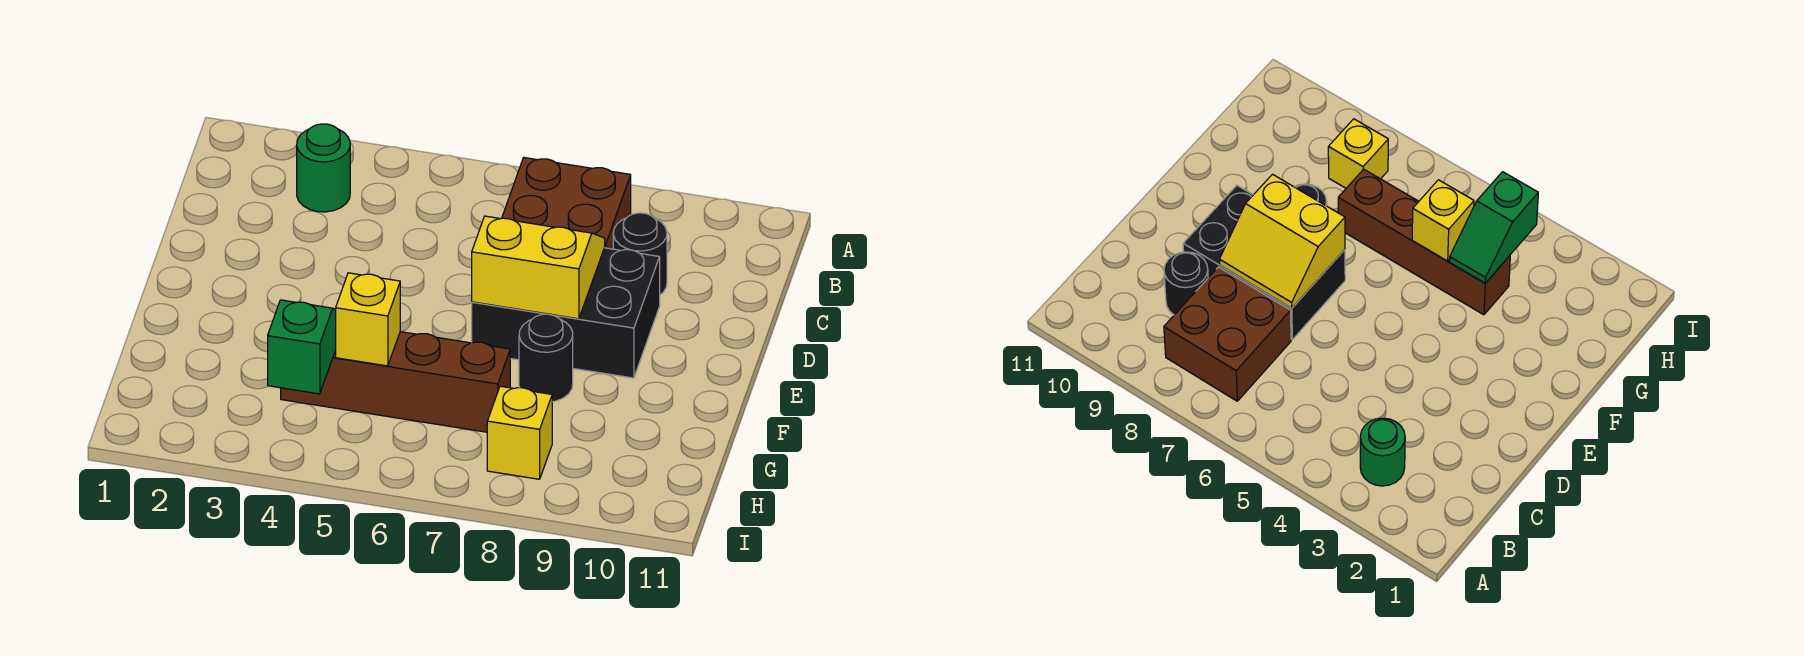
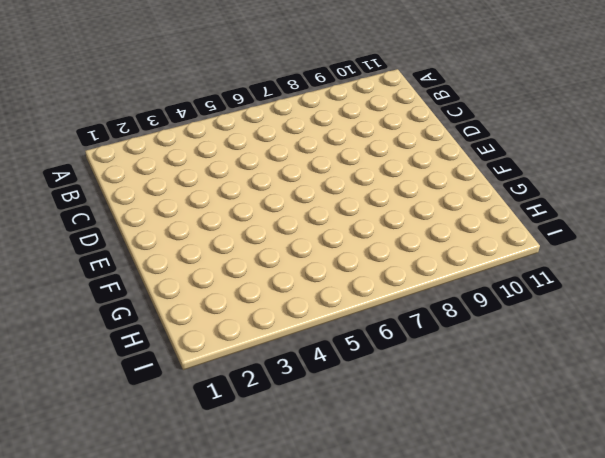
none -> green 1x1 round brick [297,124,350,212]
none -> brown 2x2 brick [502,158,631,249]

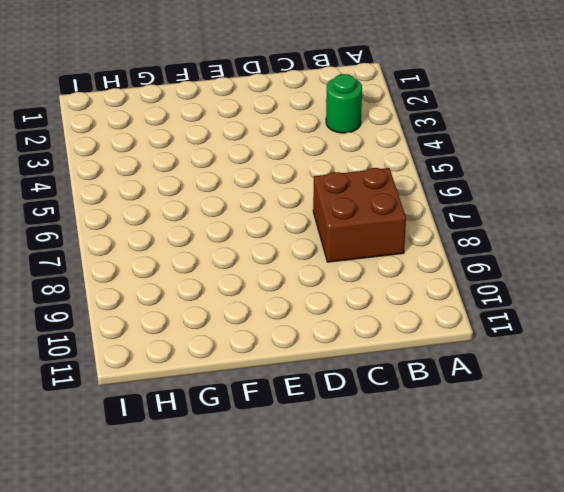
none -> black 1x1 round brick [613,213,667,295]
none -> black 2x3 brick [472,248,660,378]

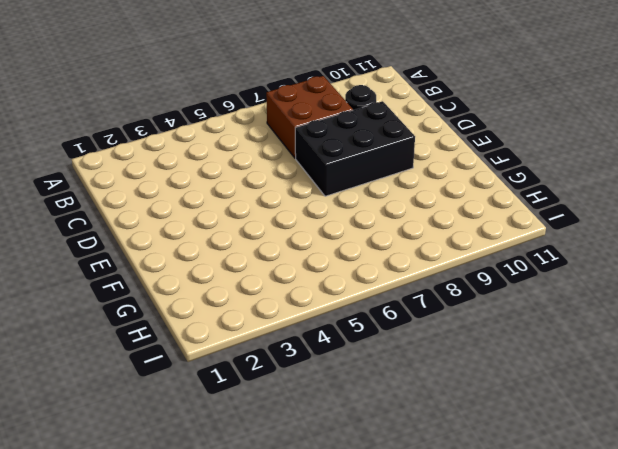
none -> green 1x1 round brick [297,124,350,212]
none -> black 1x1 round brick [519,314,573,402]

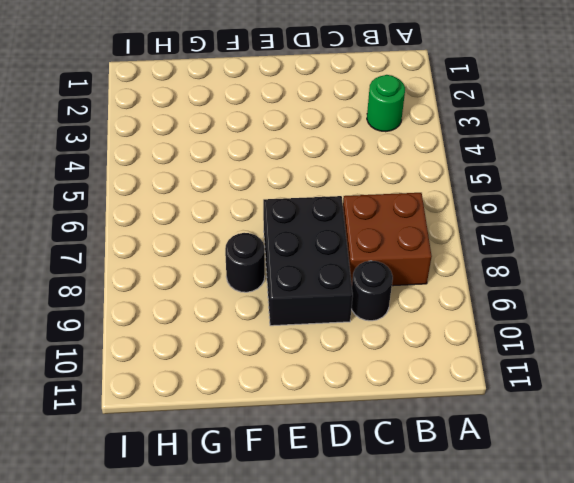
none -> brown 1x4 brick [281,332,510,432]
none -> yellow 1x1 brick [487,386,552,479]

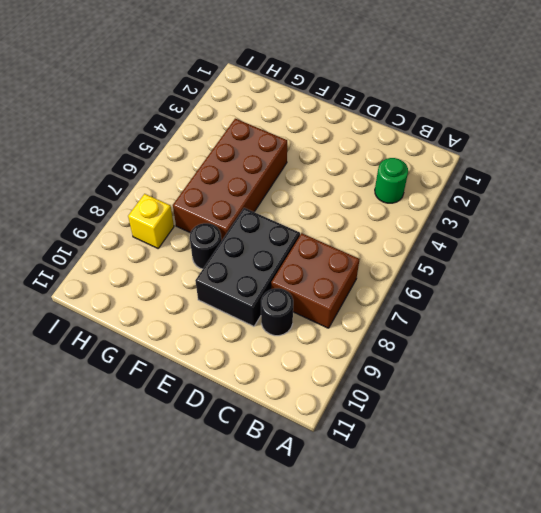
brown 2x4 brick [173,119,287,241] -> brown 1x4 brick [281,332,510,432]
none -> yellow 2x2 slope [472,216,605,319]
none -> green 1x2 slope [268,300,336,394]

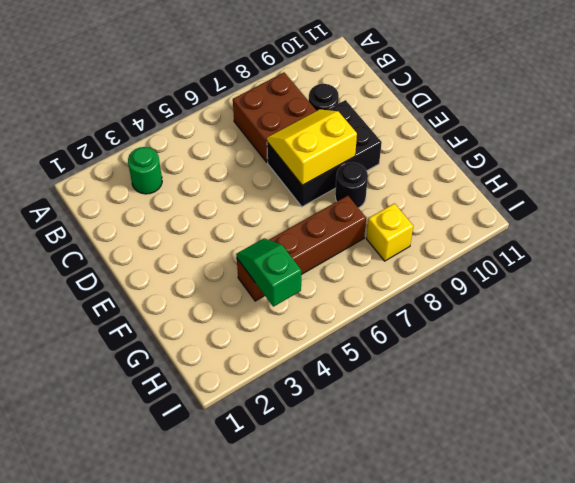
none -> yellow 1x1 brick [336,273,400,366]

